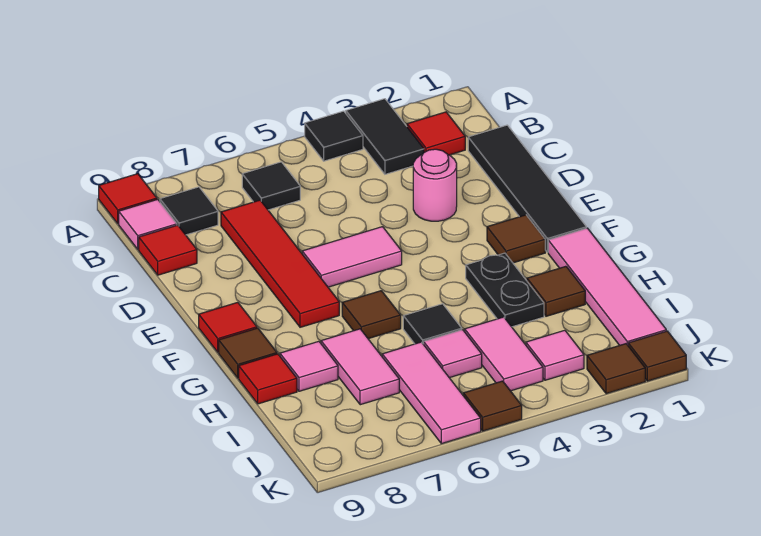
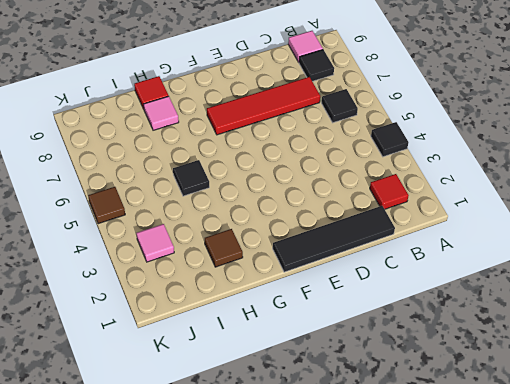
none -> black 1x2 tile [346,99,424,174]
none -> red 1x1 tile [99,174,157,224]
none -> red 1x1 tile [139,225,197,275]
none -> pink 1x1 round brick [413,149,457,221]

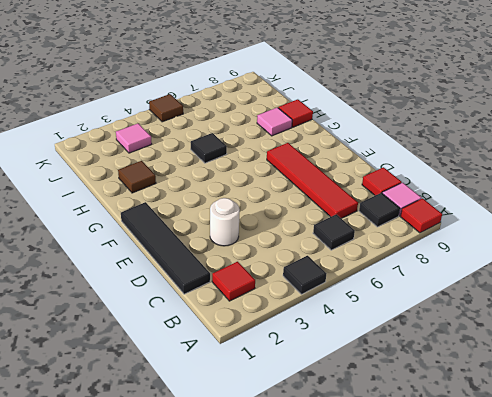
white 1x1 round brick [210,198,240,246] -> pink 1x1 round brick [413,149,457,221]
none -> black 1x2 tile [346,99,424,174]
none -> pink 1x2 tile [302,227,402,287]
none -> brown 1x1 tile [487,215,545,263]
none -> red 1x1 tile [199,302,257,352]

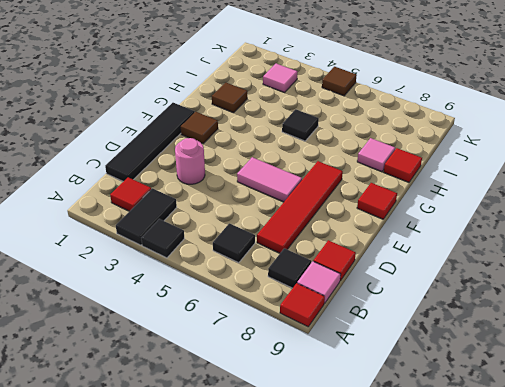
none -> pink 1x4 tile [548,228,666,345]
none -> black 1x2 plate [466,253,544,327]
none -> brown 1x1 tile [342,291,401,339]
none -> brown 1x1 tile [219,328,277,378]

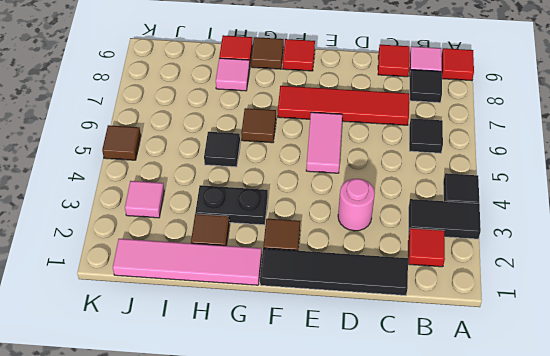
none -> pink 1x2 tile [321,329,399,405]
none -> pink 1x2 tile [465,317,543,391]
none -> pink 1x1 tile [423,330,482,378]
none -> pink 1x3 tile [382,342,481,444]

